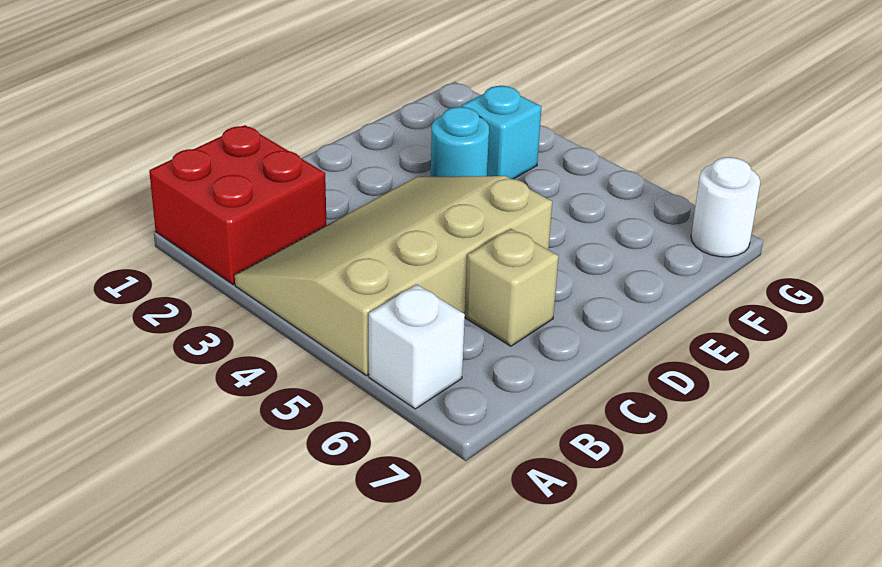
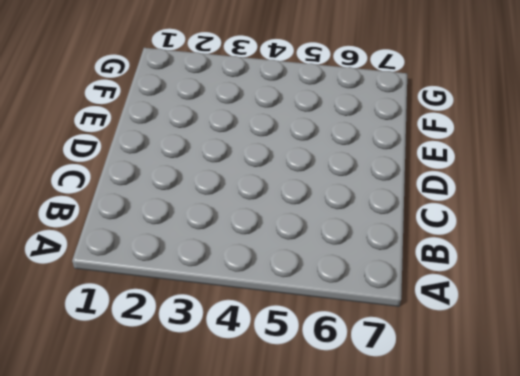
none -> red 2x2 brick [149,125,326,284]
none -> tan 3x4 slope [235,176,552,376]

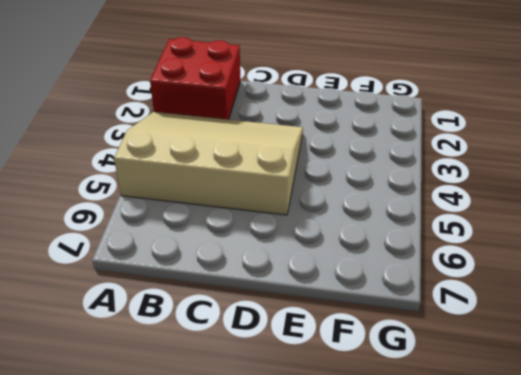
none -> white 1x1 brick [369,285,465,409]
none -> tan 1x1 brick [465,229,559,346]

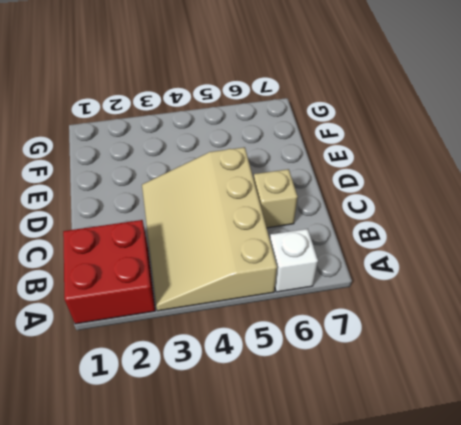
none -> cyan 1x1 round brick [431,107,489,177]
none -> cyan 1x1 brick [462,86,541,179]

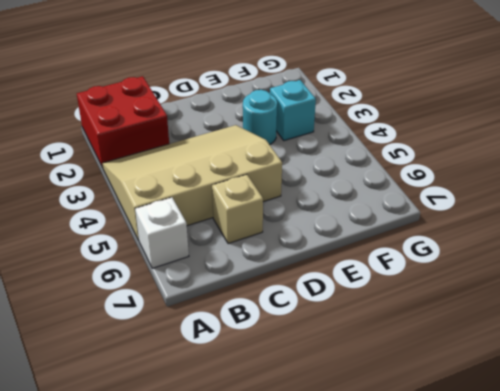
none -> white 1x1 round brick [691,157,760,257]

